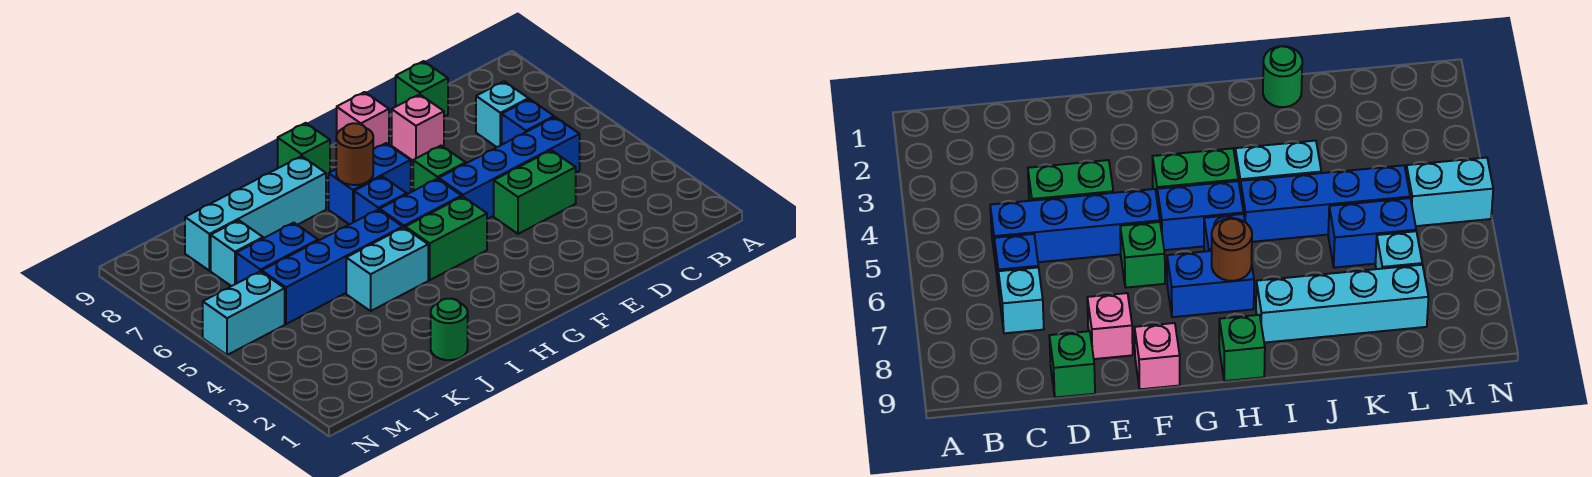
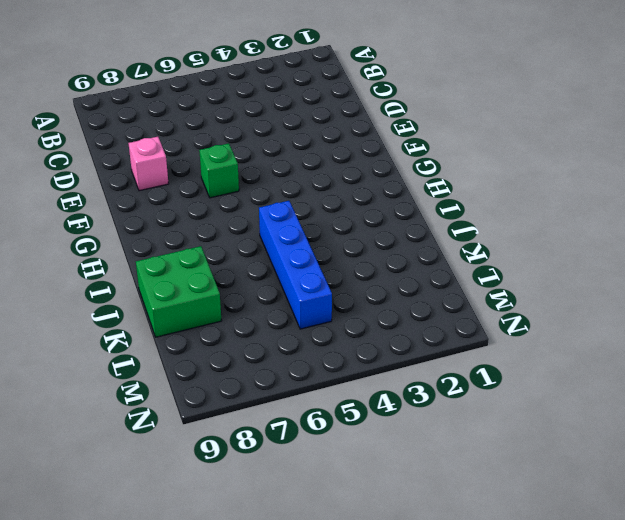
green 2x2 brick [136,246,222,337] -> cyan 1x4 brick [185,156,326,271]
none -> blue 1x4 brick [439,117,580,219]
none -> blue 1x1 brick [502,99,554,144]
none -> cyan 1x1 brick [476,81,529,147]

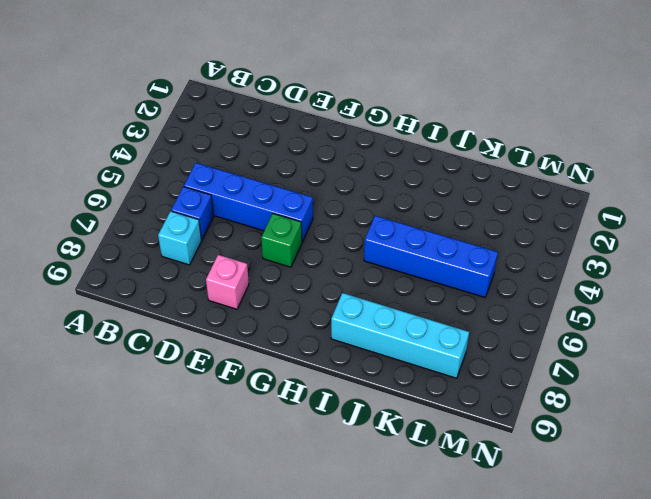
none -> green 1x2 brick [494,150,576,234]
none -> green 1x1 brick [396,61,448,117]
none -> pink 1x1 brick [337,92,389,150]

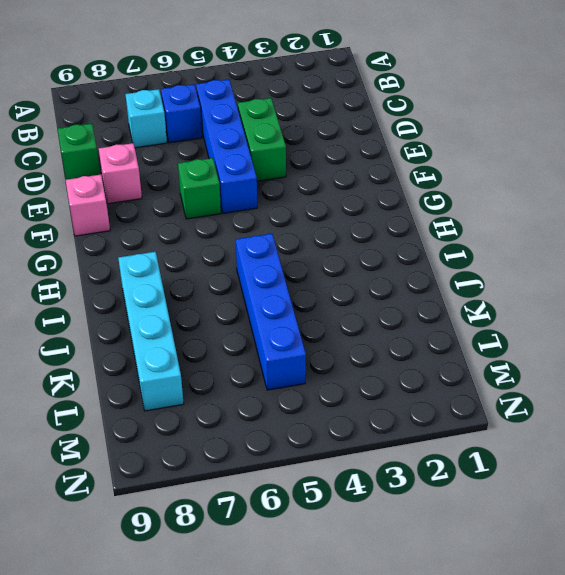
none -> green 1x2 brick [405,197,487,280]
none -> blue 1x2 brick [380,179,462,228]
none -> blue 1x2 brick [329,143,411,225]

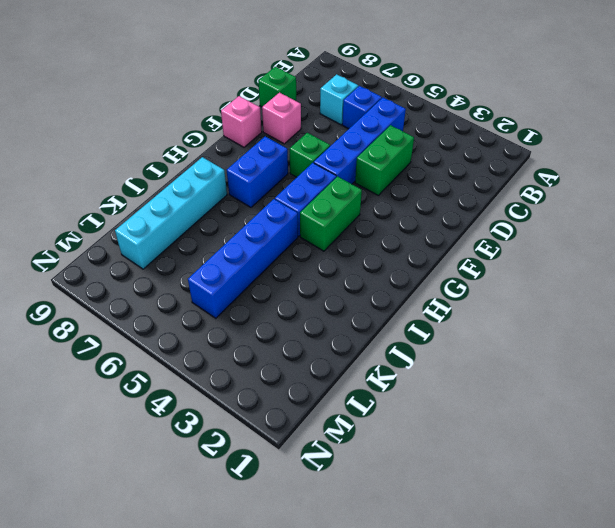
none -> blue 1x1 brick [354,176,407,222]
none -> green 1x1 brick [278,123,330,178]
none -> cyan 1x2 brick [346,227,428,311]

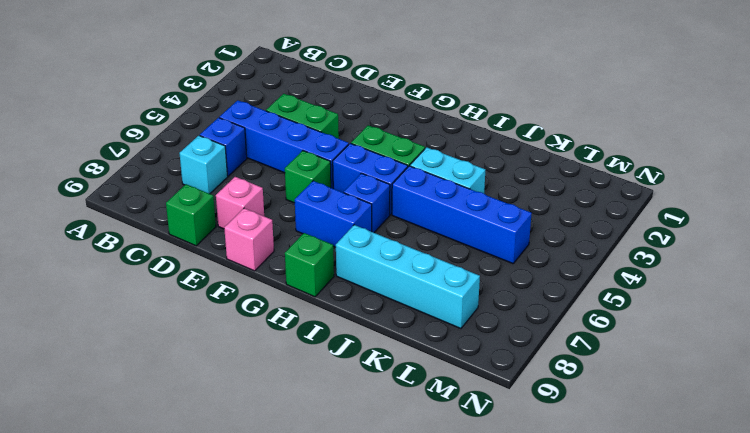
none -> green 1x1 round brick [431,299,468,360]
none -> blue 1x2 brick [236,223,318,284]
none -> cyan 1x1 brick [211,220,263,286]

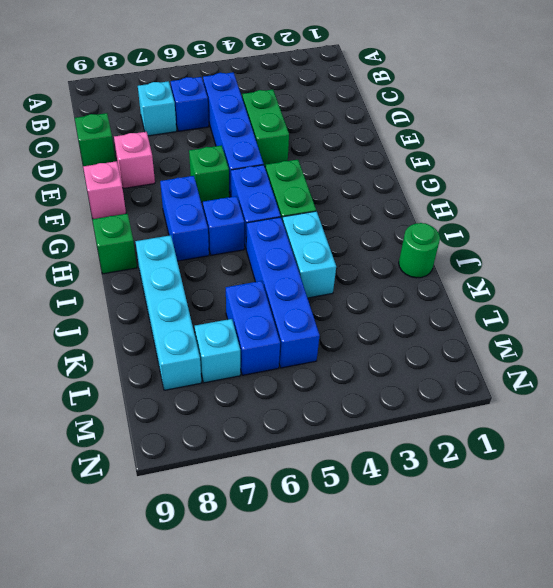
none -> cyan 1x2 brick [203,271,285,355]
none -> brown 1x1 round brick [336,123,373,185]

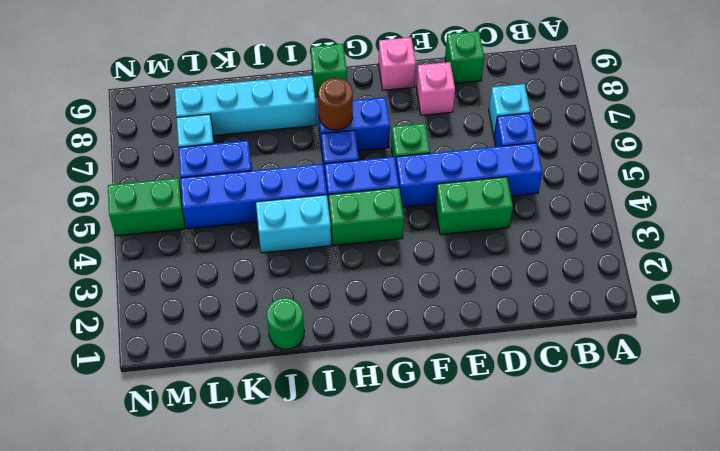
green 1x2 brick [108,178,185,236] -> cyan 1x2 brick [203,271,285,355]

